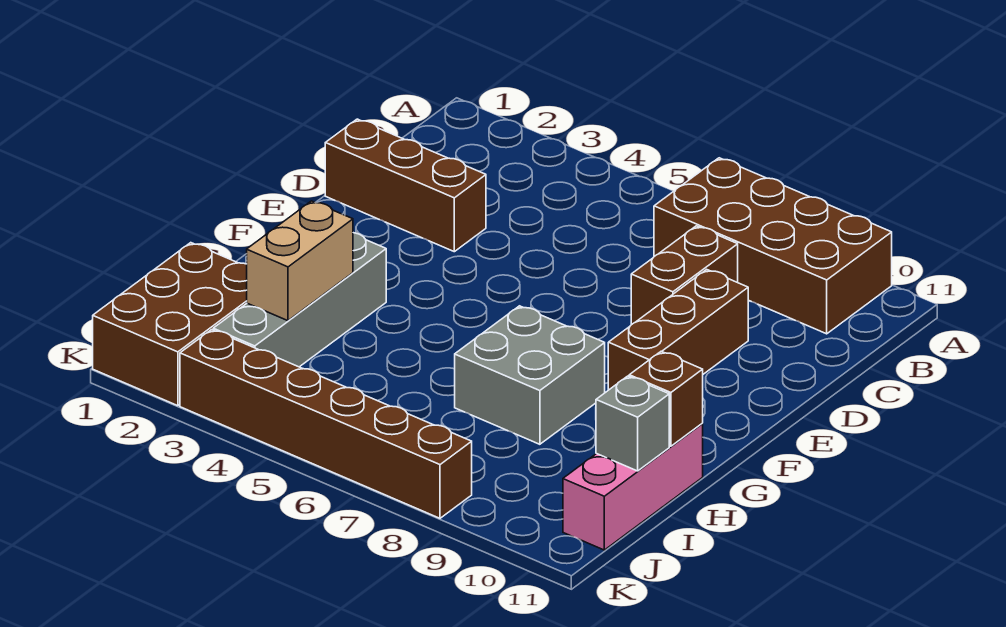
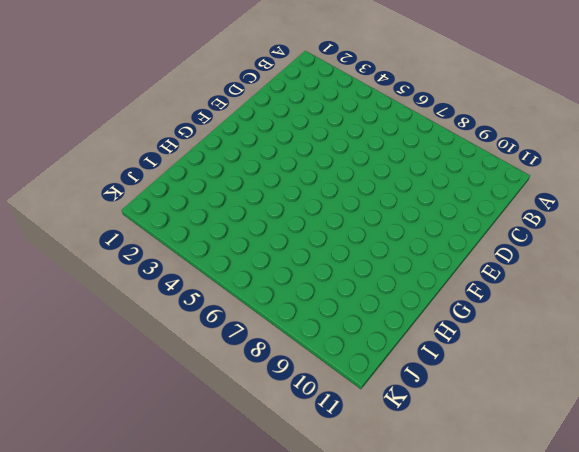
none -> brown 2x4 brick [654,158,892,334]
none -> brown 1x2 brick [631,226,738,325]
none -> brown 1x3 brick [325,119,486,252]

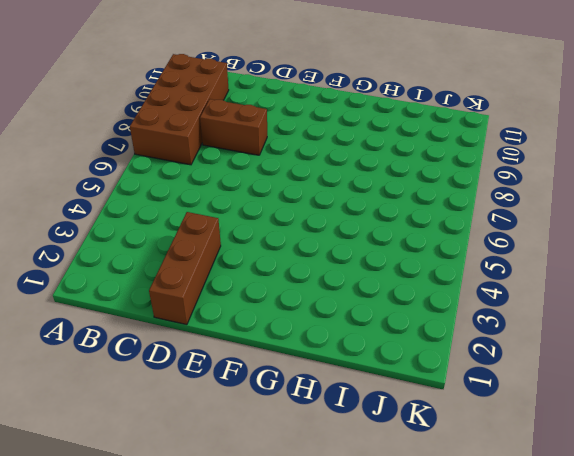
none -> brown 1x3 brick [608,269,748,390]
none -> grey 1x4 brick [213,233,386,367]
none -> grey 2x2 brick [455,306,605,444]

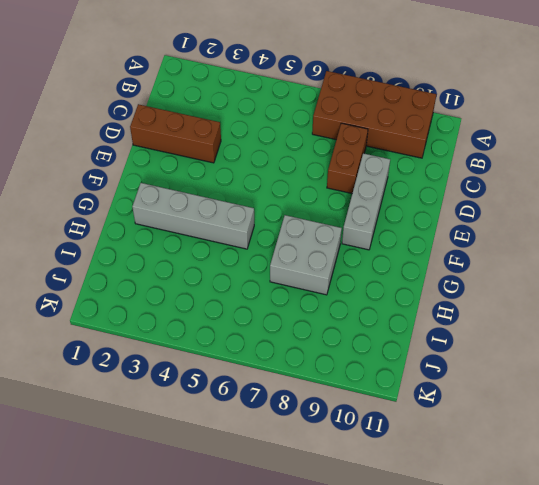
grey 1x3 brick [342,153,390,250] -> brown 1x3 brick [608,269,748,390]
grey 1x4 brick [132,183,254,249] -> grey 1x4 brick turned to [213,233,386,367]
none -> pink 1x3 brick [563,424,703,550]
none -> brown 2x3 brick [93,243,247,406]
none -> brown 1x6 brick [180,330,472,518]

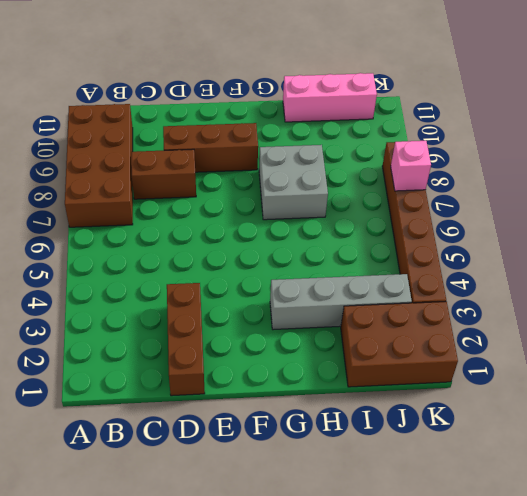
pink 1x1 brick [391,141,431,191] -> none
none -> tan 1x2 brick [247,201,353,321]
none -> brown 1x1 brick [629,352,703,446]
none -> grey 1x1 brick [596,376,669,471]

